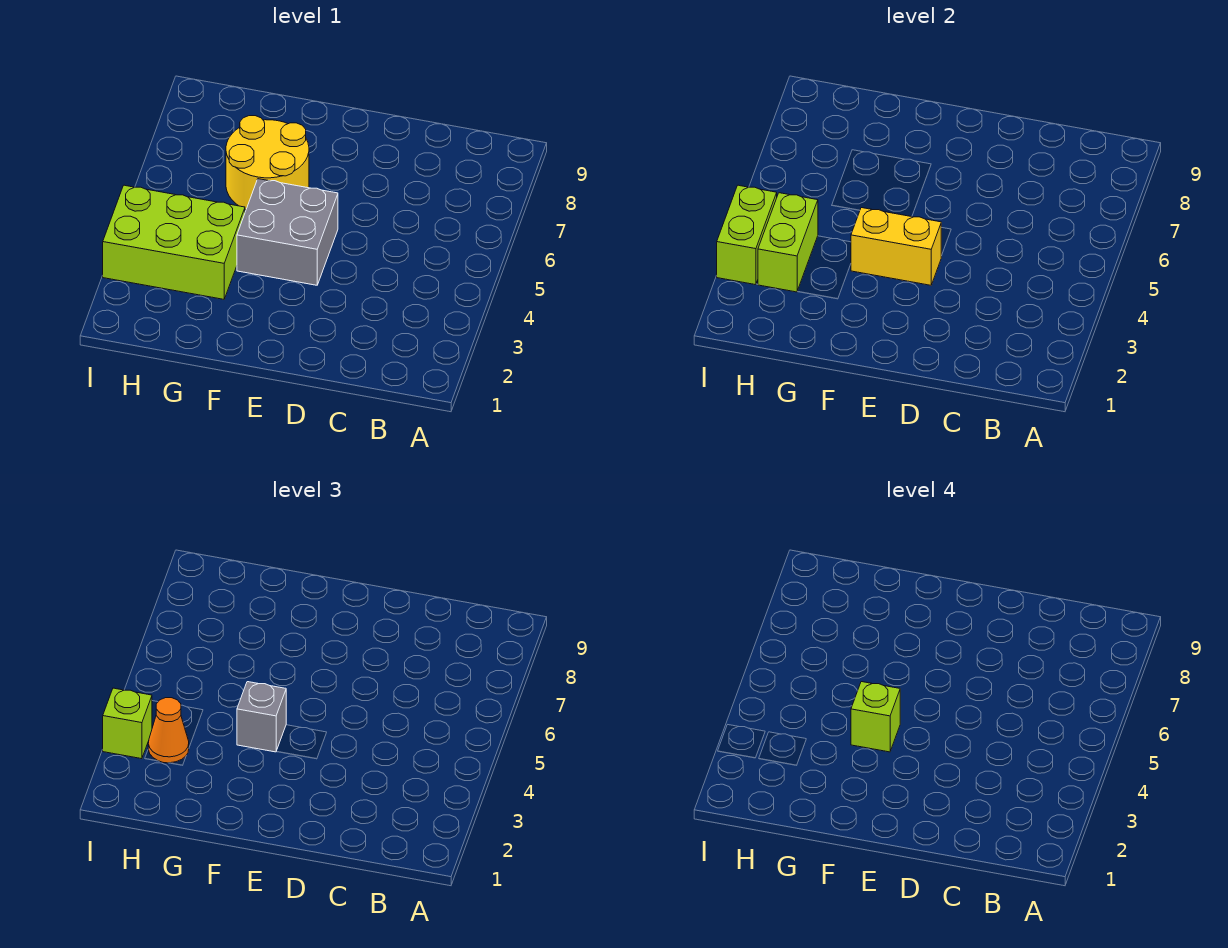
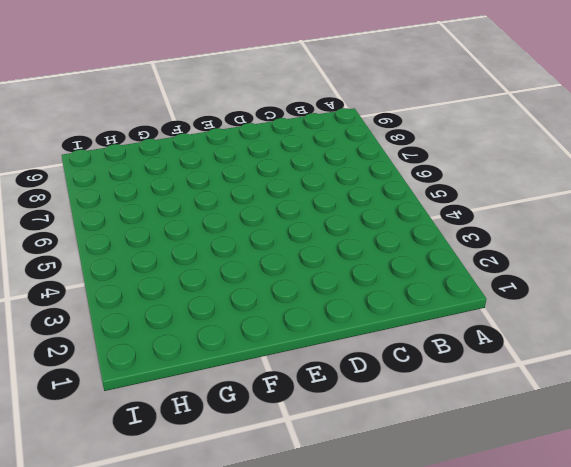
none -> grey 2x2 brick [237,179,338,285]
none -> yellow 2x2 round brick [226,116,309,210]

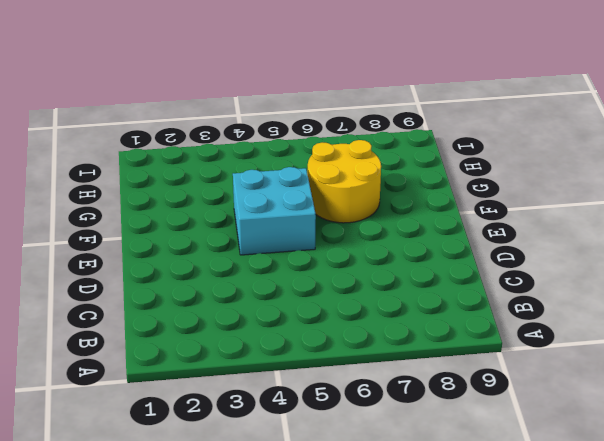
cyan 2x2 brick [233,167,316,255] -> grey 2x2 brick [237,179,338,285]
none -> lime 2x3 brick [103,185,245,299]
none -> yellow 1x2 brick [851,208,942,285]

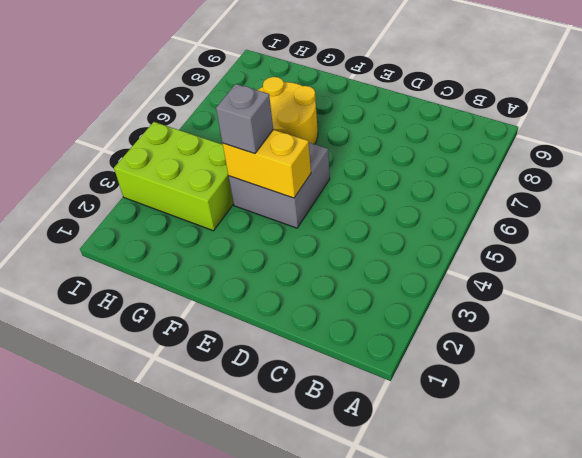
none -> lime 1x2 brick [758,193,818,292]
none -> lime 1x2 brick [717,185,777,285]

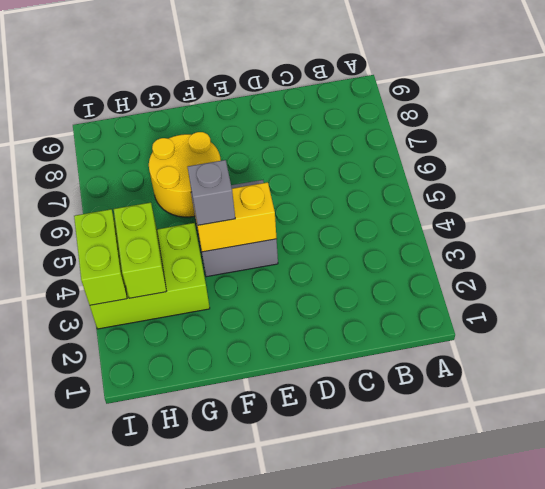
none -> orange 1x1 cone [148,698,189,763]
none -> lime 1x1 brick [103,688,152,759]

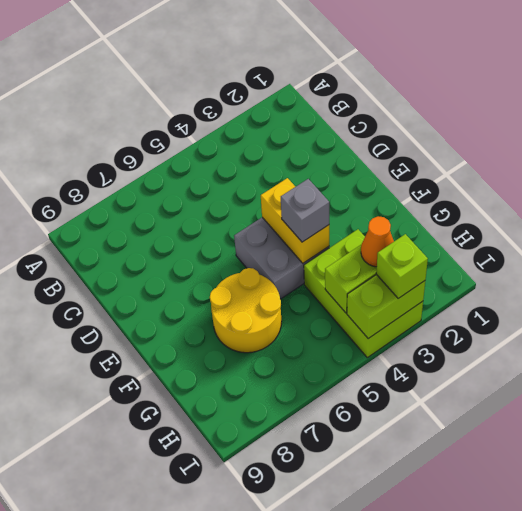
none -> lime 1x1 brick [851,682,900,752]

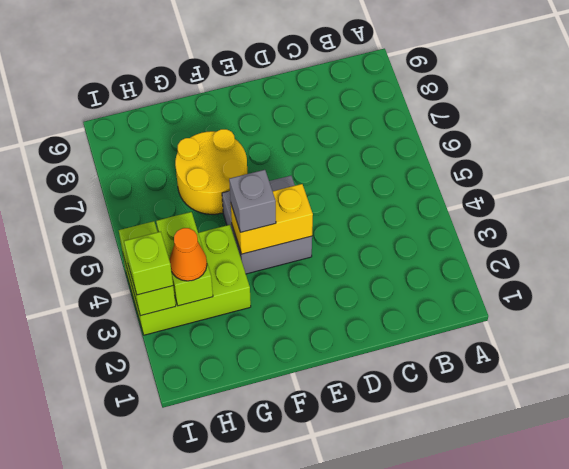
none -> lime 1x1 brick [851,682,900,752]

